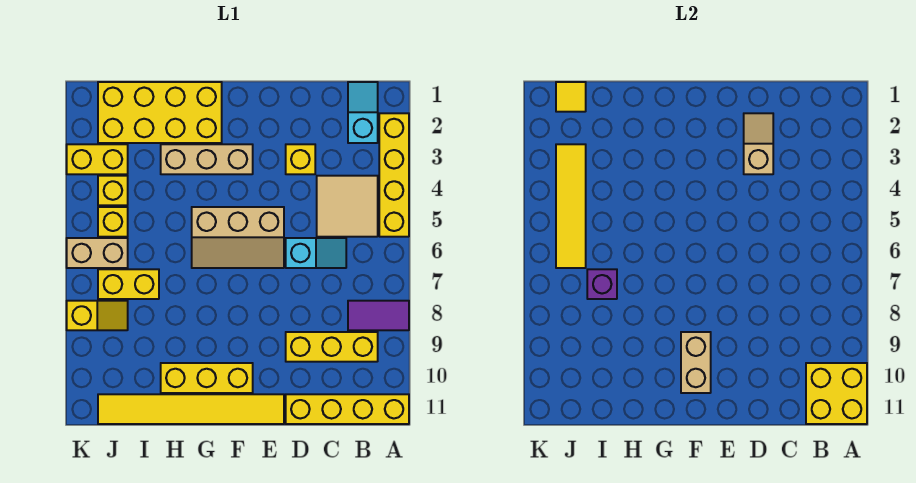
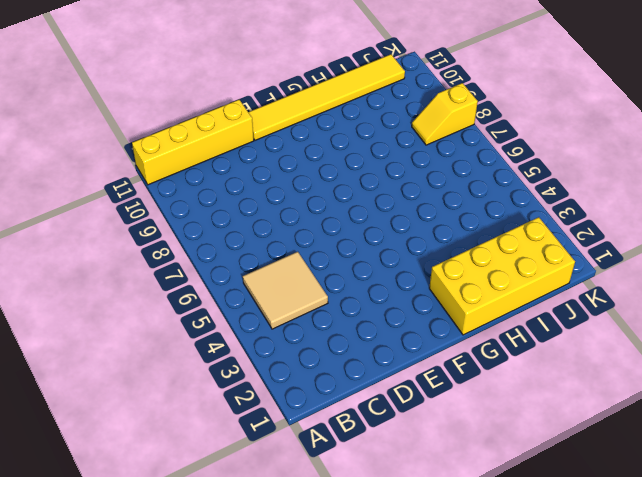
none -> yellow 1x4 brick [379,113,409,237]
none -> purple 1x2 tile [348,301,409,330]
none -> cyan 1x2 slope [348,82,378,143]

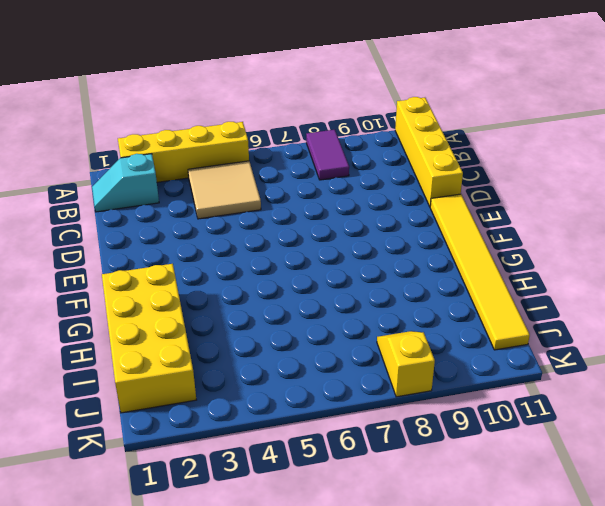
none -> yellow 1x3 brick [286,332,378,362]
none -> cyan 1x2 slope [286,238,346,268]
none -> yellow 1x1 brick [286,144,315,174]

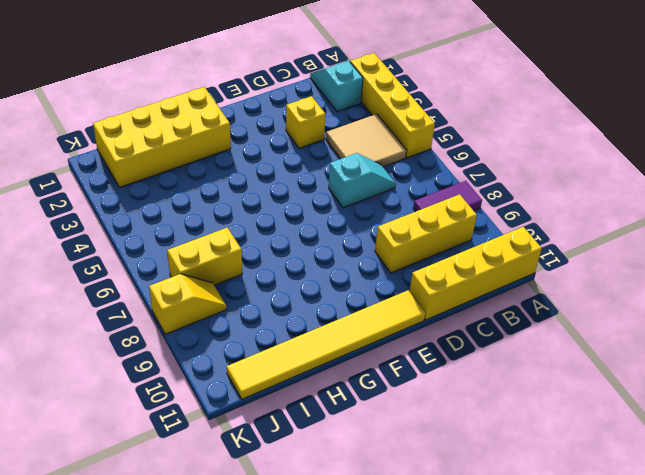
none -> tan 2x3 slope [192,207,284,268]
none -> tan 1x3 brick [161,144,253,174]
none -> yellow 1x3 brick [161,363,253,393]

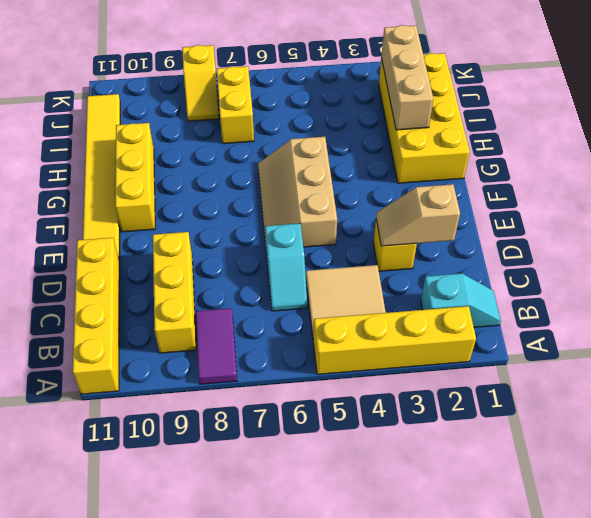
tan 1x2 slope [376,184,460,246] -> tan 1x2 slope turned to [744,113,773,174]
tan 1x3 brick [381,25,433,130] -> tan 1x3 brick moved to [161,144,253,174]
none -> yellow 1x2 brick [67,144,128,174]
none -> yellow 1x1 brick [98,176,128,205]
none -> yellow 1x1 brick [98,207,128,237]

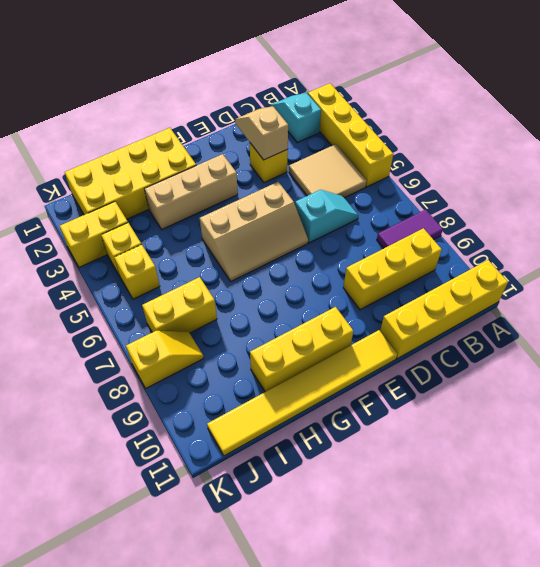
none -> tan 1x2 brick [67,238,128,268]
none -> yellow 2x2 brick [806,363,867,424]
none -> tan 1x2 brick [681,332,711,393]

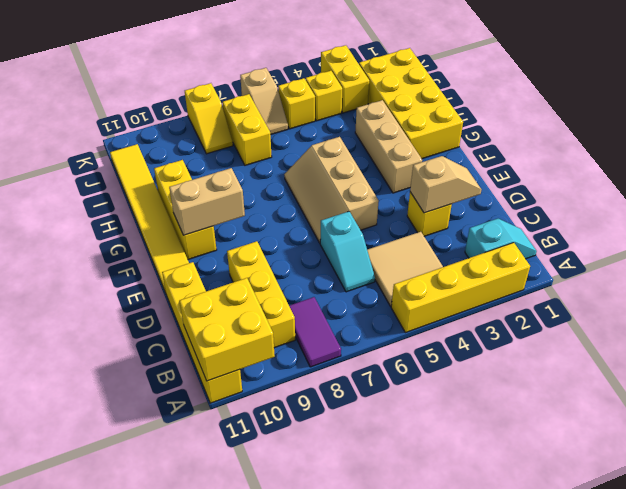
tan 1x2 slope [240,68,288,135] -> tan 1x2 brick [67,238,128,268]
none -> purple 1x1 brick [587,269,617,299]
none -> yellow 1x1 tile [556,82,586,112]
none -> yellow 1x4 tile [556,144,586,268]

